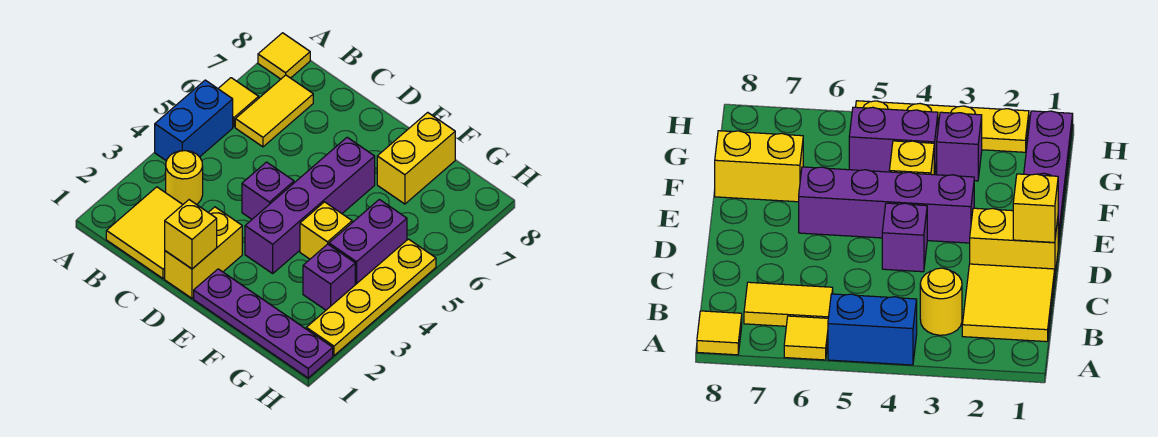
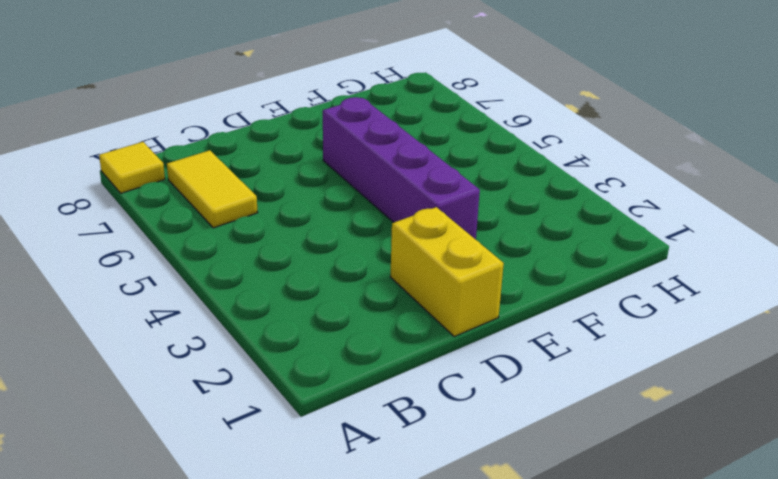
none -> blue 1x2 brick [155,80,233,161]
none -> yellow 1x1 tile [218,78,259,127]
none -> yellow 2x2 tile [106,187,183,279]

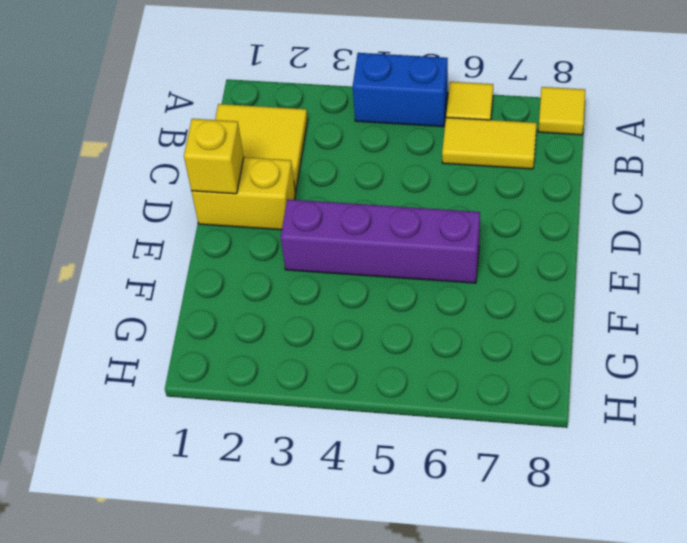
none -> yellow 1x1 round brick [166,151,203,204]
none -> purple 1x1 brick [242,162,294,219]
none -> purple 1x4 plate [194,269,333,378]

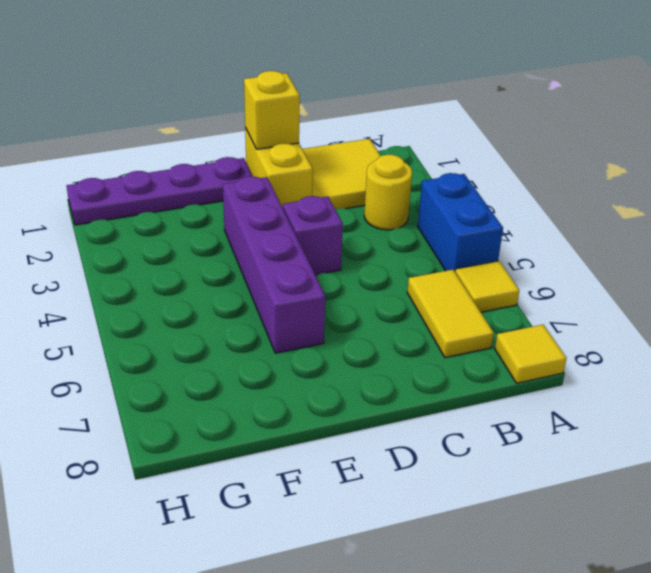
none -> yellow 1x1 brick [300,202,352,259]
none -> yellow 1x2 brick [377,112,455,204]
none -> purple 1x1 brick [303,244,355,310]

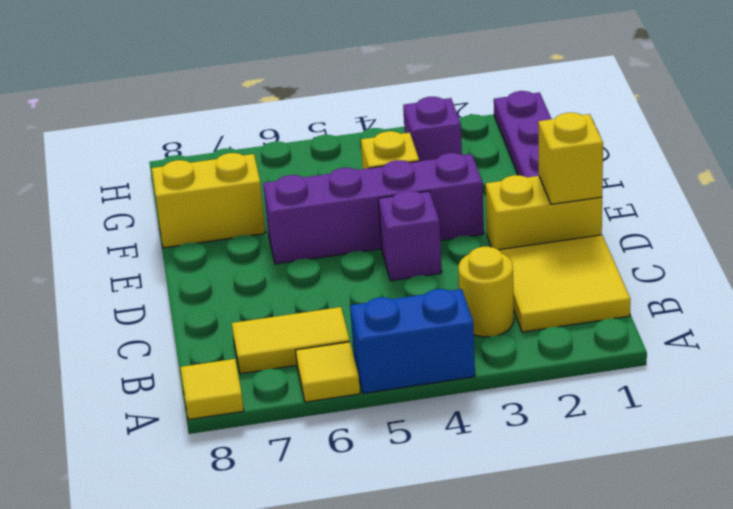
none -> purple 1x2 brick [329,199,407,285]
none -> yellow 1x4 plate [306,239,436,356]

